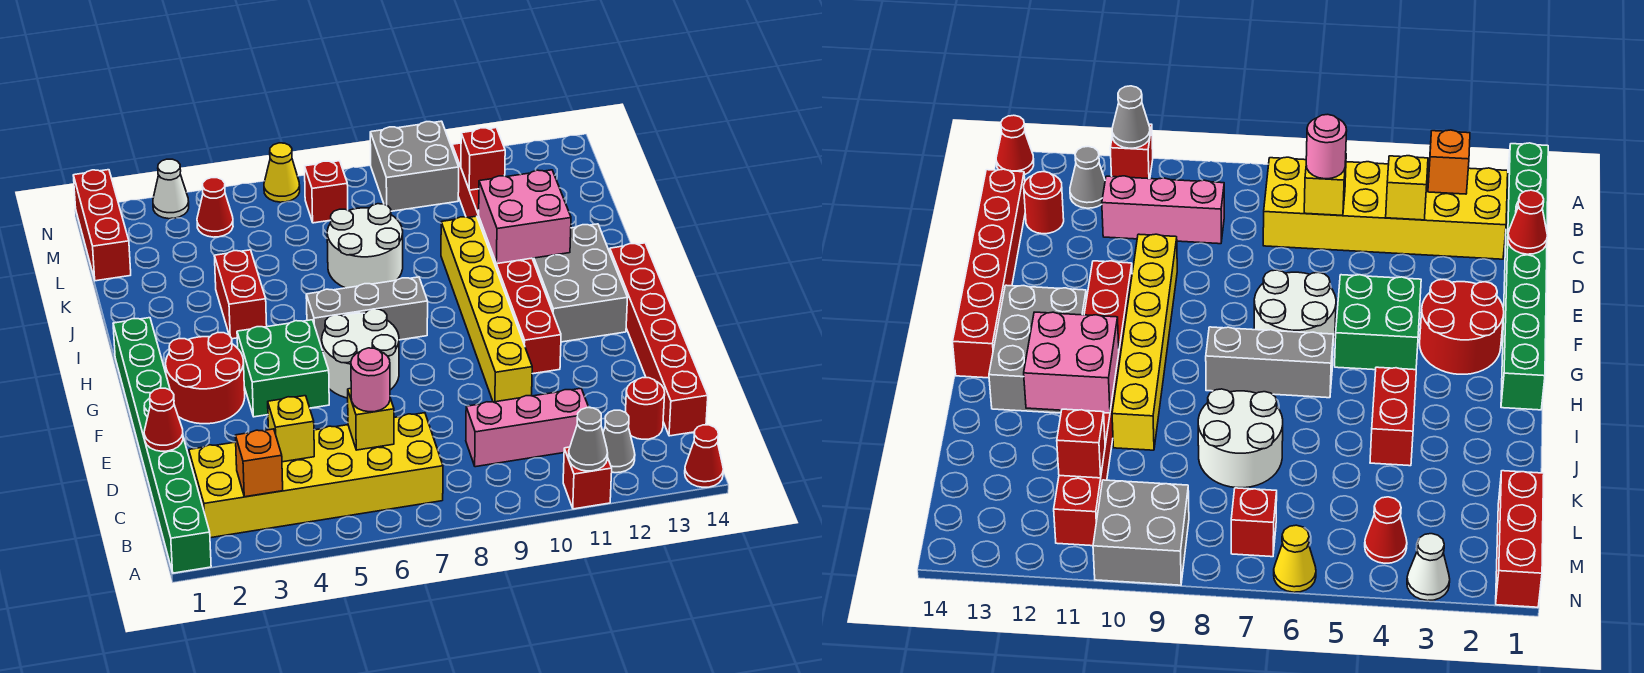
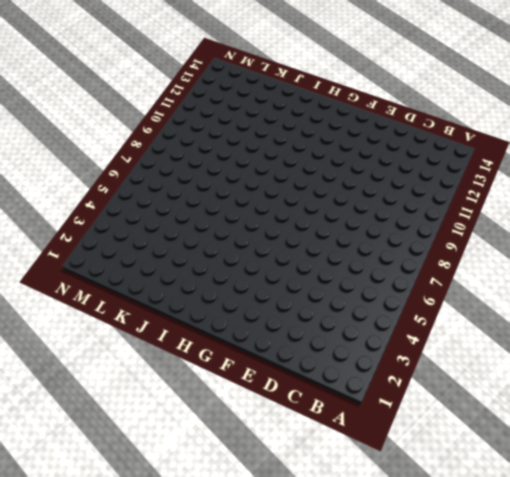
none -> green 1x8 brick [113,318,211,573]
none -> red 1x1 brick [563,447,612,509]
none -> red 1x1 cone [685,425,723,487]
none -> yellow 2x6 brick [189,413,443,538]

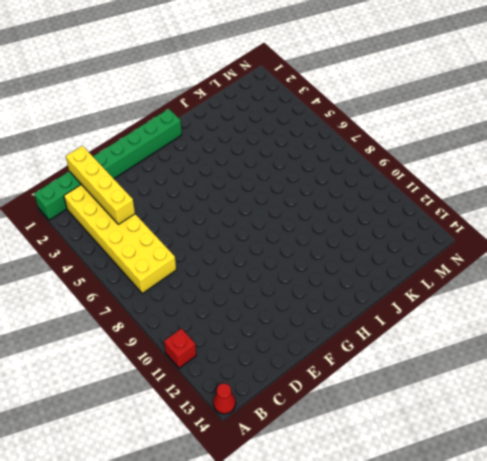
yellow 1x4 brick [66,146,135,224] -> yellow 1x1 brick [268,396,314,462]
none -> grey 1x1 cone [603,410,635,473]
none -> pink 1x3 brick [466,388,589,467]
none -> red 1x1 round brick [625,378,665,439]
none -> red 1x6 brick [610,243,708,436]

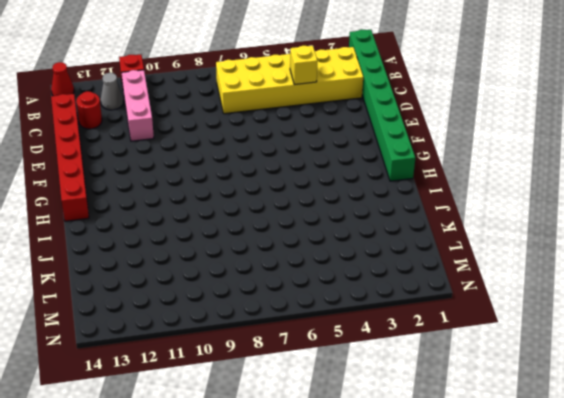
pink 1x3 brick [122,70,154,141] -> pink 1x3 brick turned to [466,388,589,467]
none -> yellow 1x6 brick [441,216,532,402]
none -> red 2x2 round brick [166,333,245,424]
none -> green 2x2 brick [237,320,329,417]
none -> white 2x2 round brick [322,309,399,398]

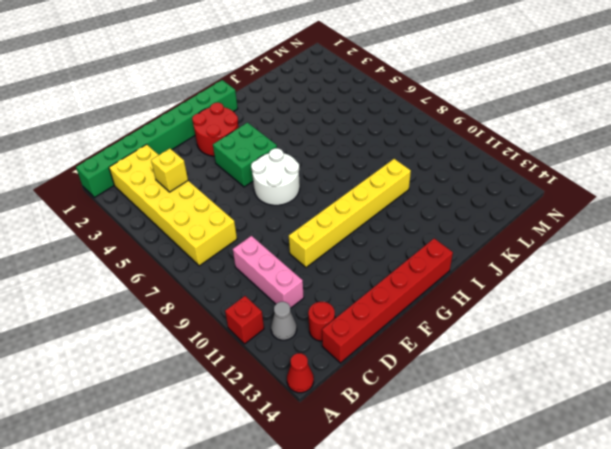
none -> red 1x8 brick [452,143,561,374]
none -> grey 2x3 brick [532,224,628,342]
none -> grey 1x3 brick [306,277,428,348]
none -> red 1x2 brick [215,250,267,339]

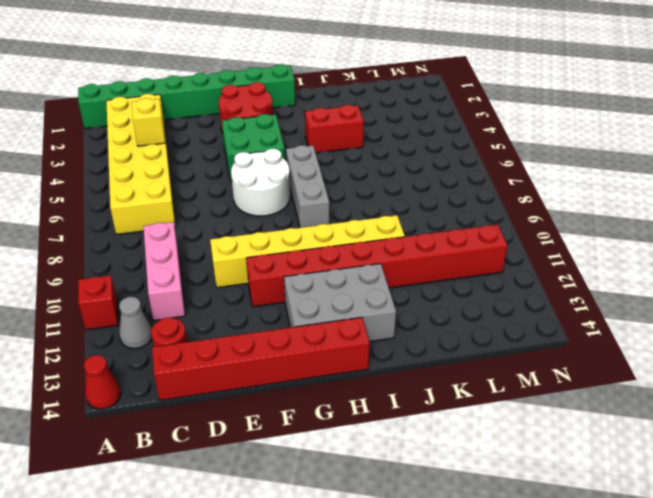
none -> white 2x2 round brick [327,204,403,288]
none -> red 1x3 brick [73,170,131,281]
none -> red 1x1 cone [197,178,233,237]
none -> red 1x1 brick [305,161,348,223]

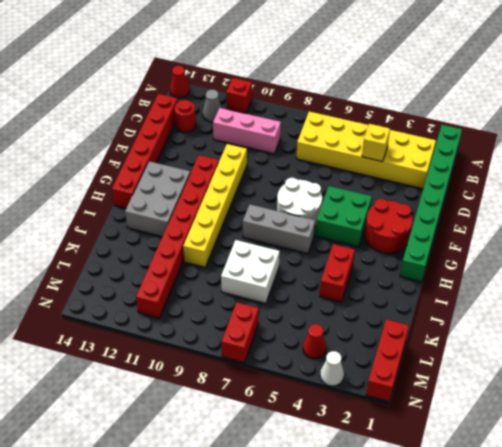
white 2x2 brick [221,240,280,303] -> white 2x2 round brick [327,204,403,288]
red 1x2 brick [222,302,259,363] -> red 1x1 brick [305,161,348,223]
none -> grey 2x2 brick [370,121,459,211]
none -> yellow 1x1 cone [264,143,300,202]
none -> grey 1x1 cone [569,408,608,471]
none -> orange 1x1 brick [235,429,283,497]

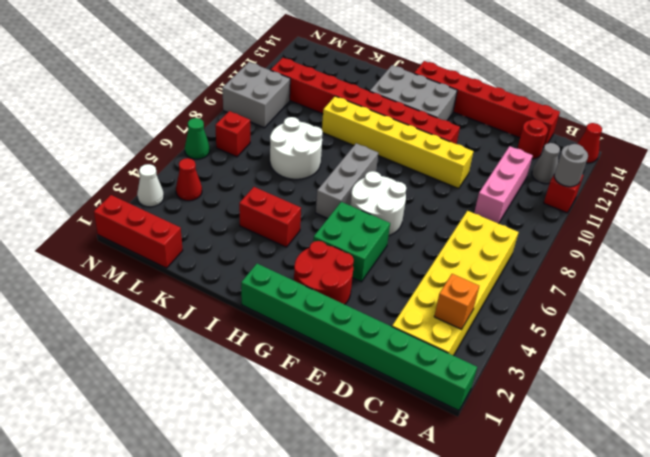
grey 1x1 round brick [554,144,588,187] -> grey 1x1 cone [569,408,608,471]
green 1x1 cone [185,118,210,159] -> yellow 1x1 cone [264,143,300,202]
none -> yellow 1x1 brick [268,396,314,462]
none -> yellow 1x1 brick [348,389,394,450]
none -> red 1x1 cone [144,388,183,451]
none -> pink 2x2 brick [479,170,571,264]

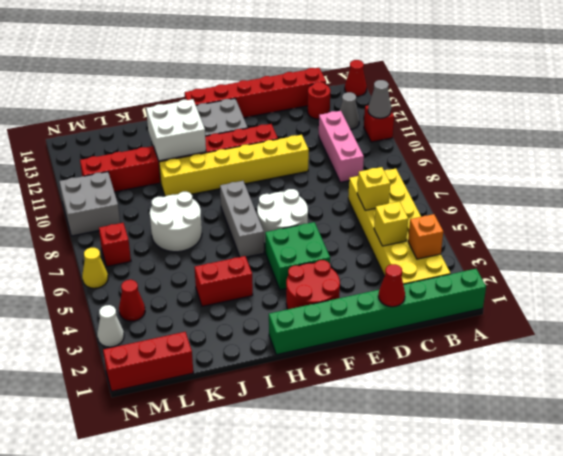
white 2x2 brick [146,99,206,161] -> pink 2x2 brick [479,170,571,264]
none -> red 1x1 brick [461,128,505,190]
none -> pink 1x1 round brick [351,348,390,412]

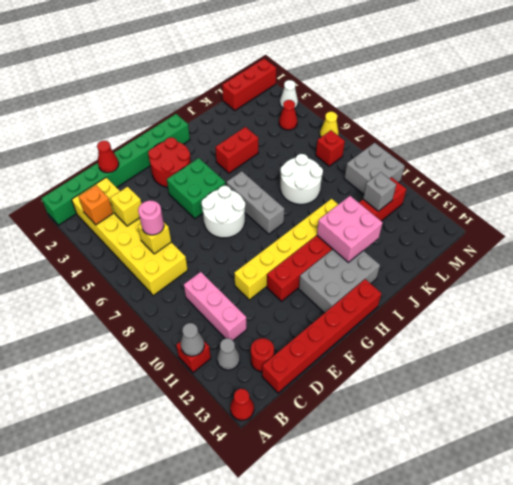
grey 1x1 brick [363,172,396,211] -> red 1x1 brick [461,128,505,190]

